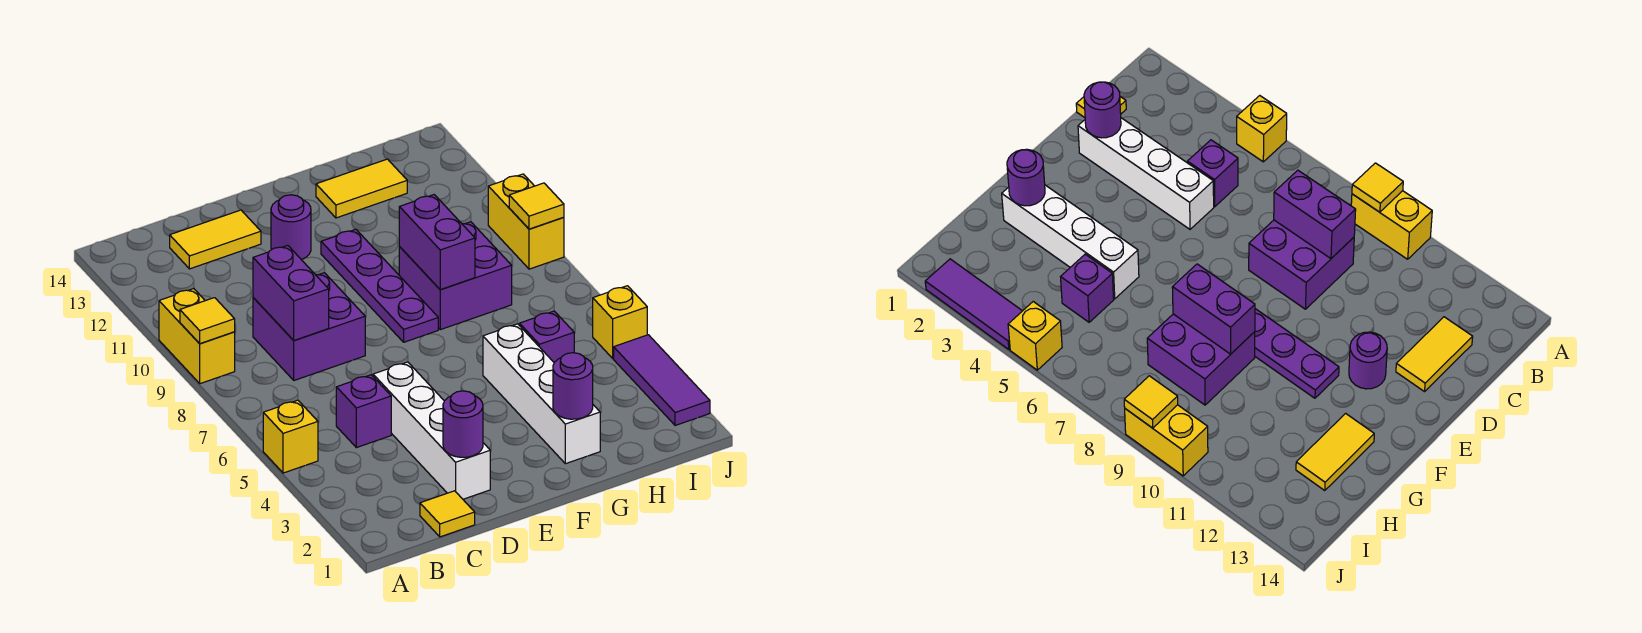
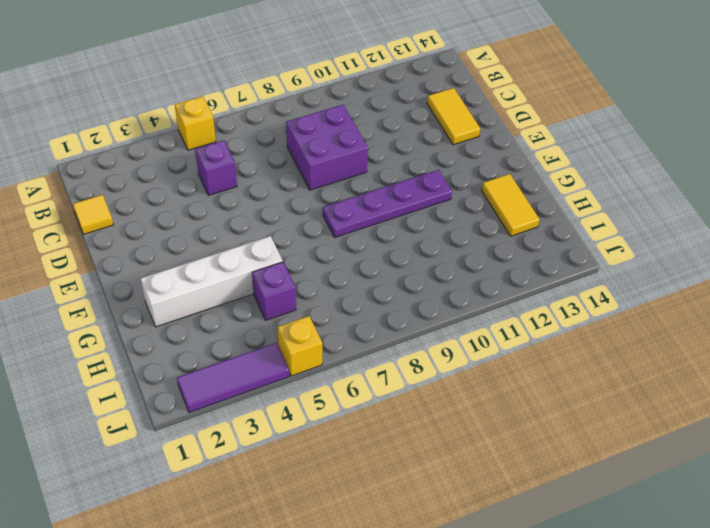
none -> yellow 1x2 brick [159,288,235,384]
none -> white 1x4 brick [373,362,490,499]
none -> purple 1x1 round brick [271,195,311,260]

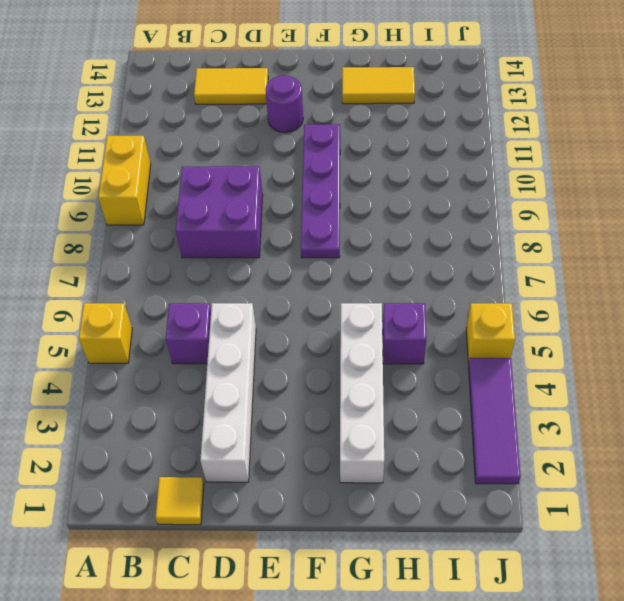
none -> purple 2x2 brick [399,222,512,330]
none -> yellow 1x2 brick [488,174,564,269]
none -> yellow 1x1 tile [180,298,235,344]

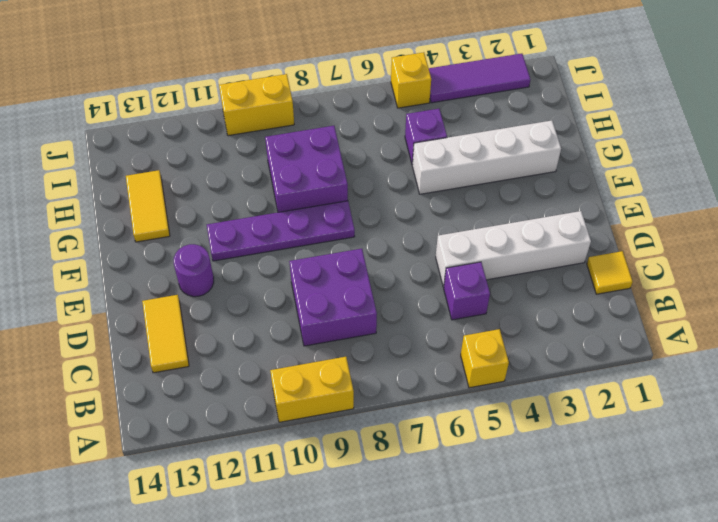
none -> yellow 1x1 tile [180,298,235,344]
none -> purple 1x2 brick [253,245,329,341]
none -> purple 1x1 round brick [443,391,483,457]

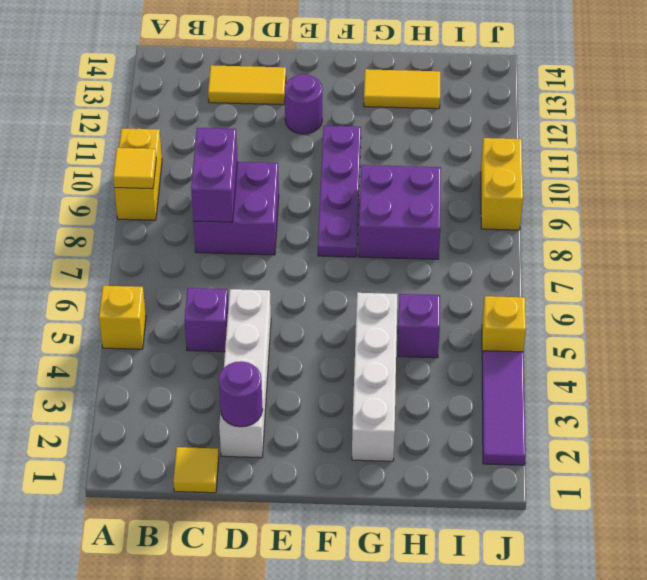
none -> purple 1x1 round brick [553,353,593,419]
none -> purple 1x2 brick [399,195,475,290]
none -> yellow 1x1 tile [509,183,564,229]

